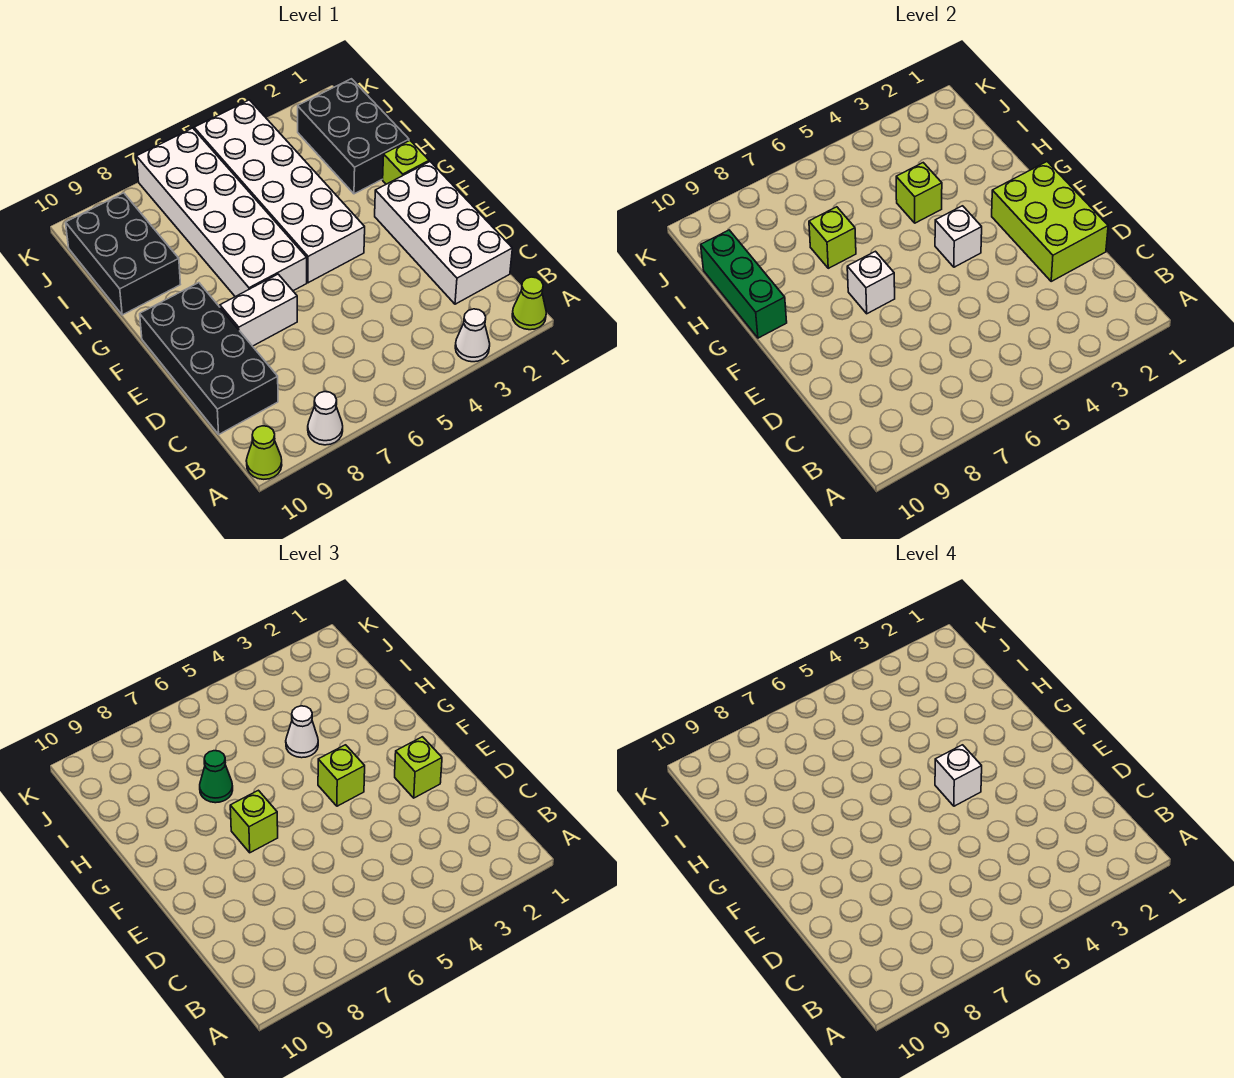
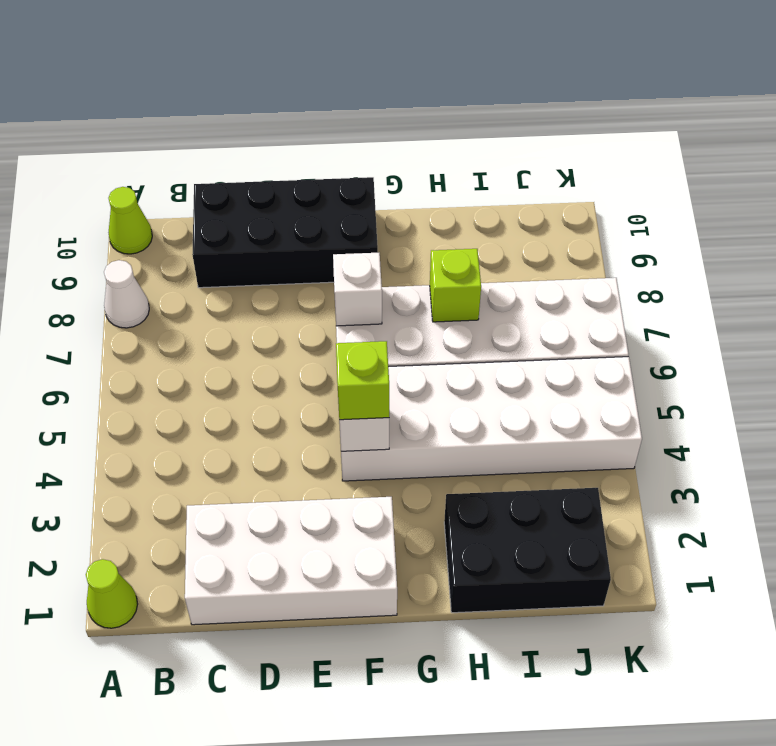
none -> white 1x1 cone [455,309,490,362]
none -> white 1x2 brick [220,274,297,346]
none -> lime 1x1 brick [383,140,429,184]

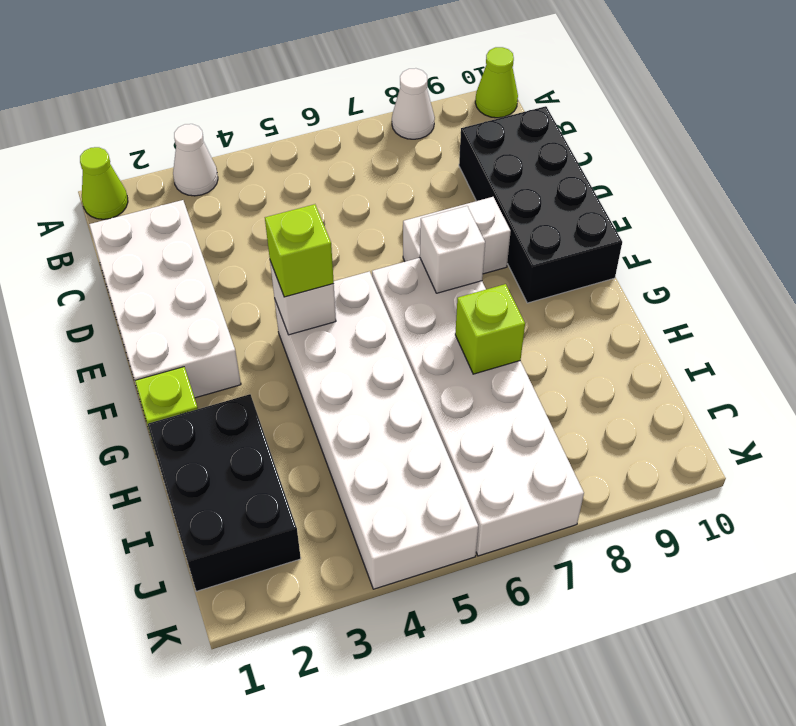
none -> black 2x3 brick [66,193,180,315]
none -> lime 2x3 brick [992,162,1108,281]
none -> green 1x3 brick [701,230,787,338]

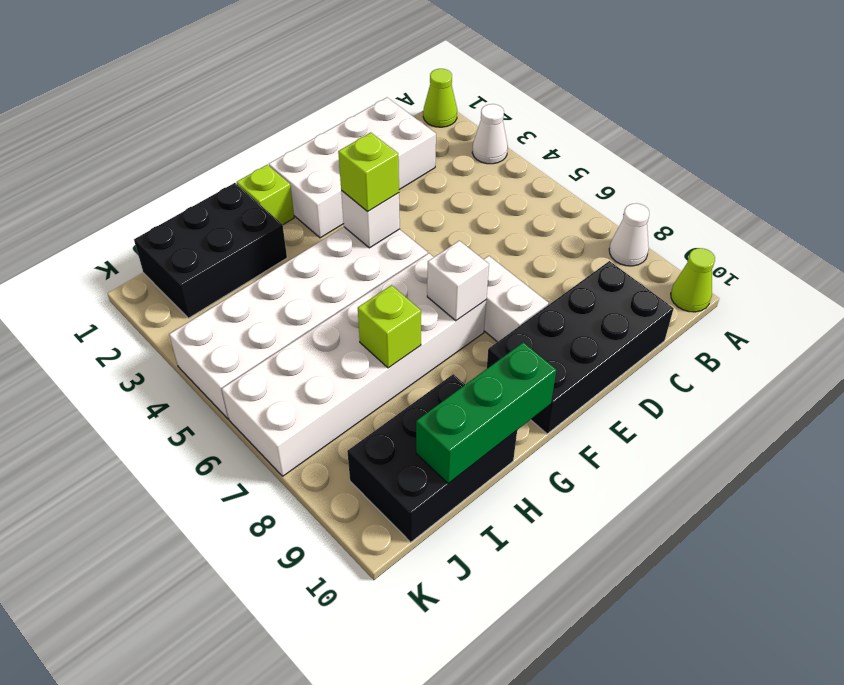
none -> lime 2x3 brick [992,162,1108,281]
none -> lime 1x1 brick [896,163,942,223]
none -> lime 1x1 brick [395,737,442,798]

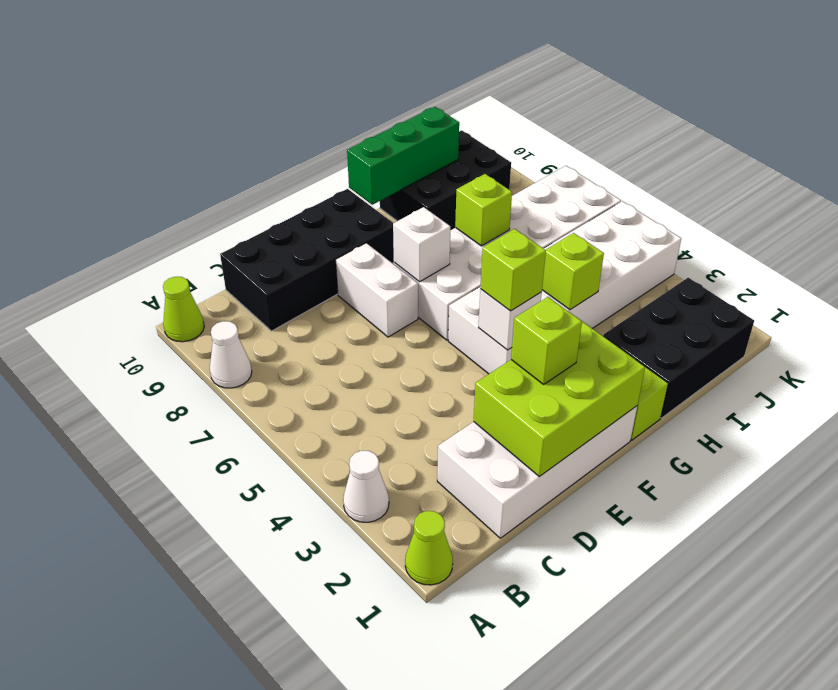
none -> lime 1x1 brick [230,790,278,853]
none -> white 1x1 cone [286,706,318,758]
none -> green 1x1 cone [200,751,233,803]

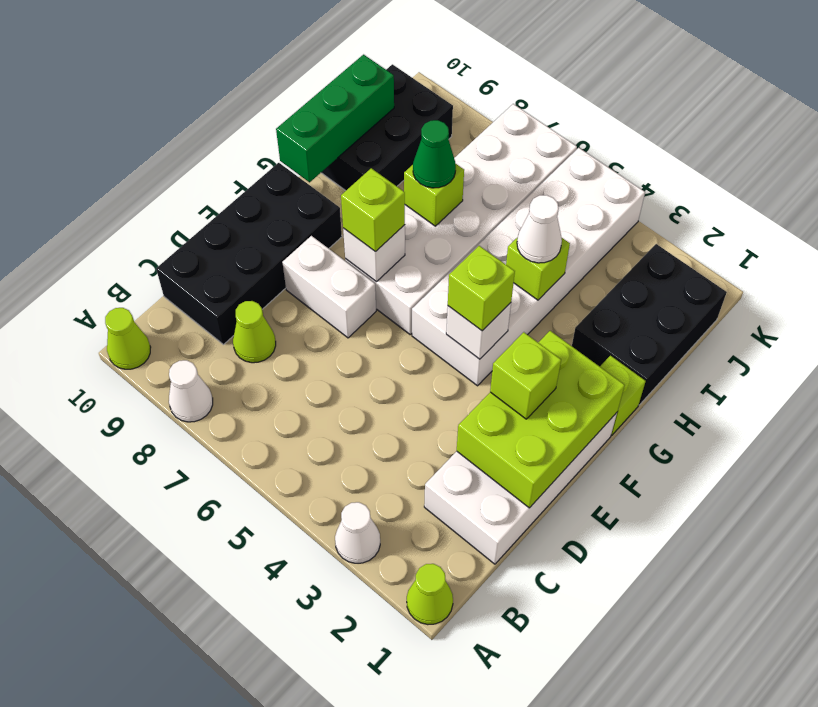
lime 1x1 cone [233,301,276,363] -> none
none -> white 1x1 brick [935,745,982,806]

